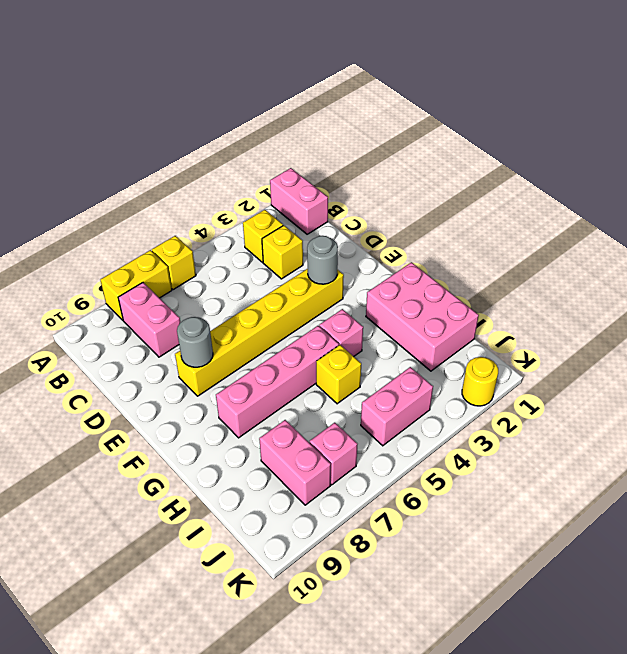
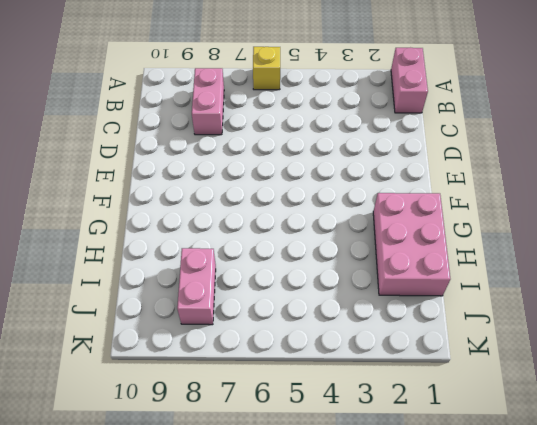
none -> yellow 1x2 brick [100,250,172,320]
none -> yellow 1x1 brick [243,210,283,262]
none -> yellow 1x1 brick [262,225,303,279]

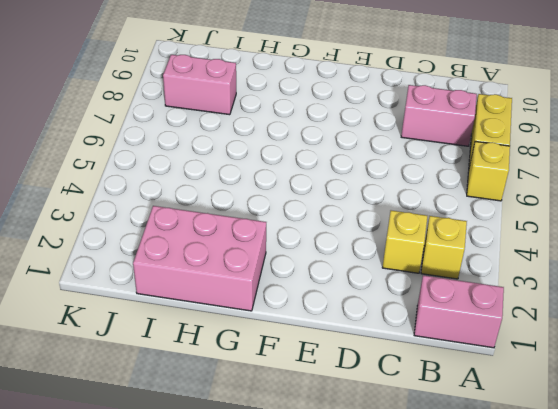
none -> yellow 1x6 brick [175,269,344,396]
none -> pink 1x1 brick [319,309,363,356]
none -> pink 1x4 brick [216,326,339,438]

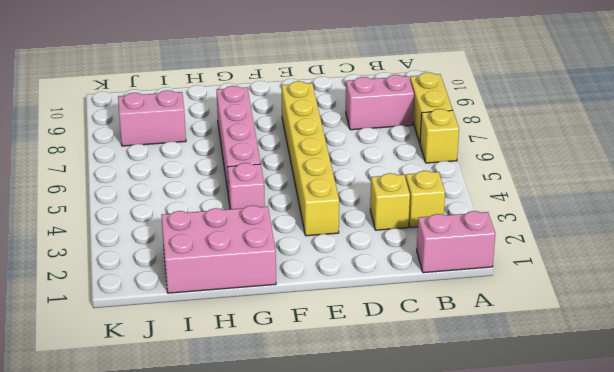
none -> yellow 1x1 brick [316,345,361,404]
none -> pink 1x2 brick [361,367,433,446]
none -> pink 1x1 brick [310,423,357,485]

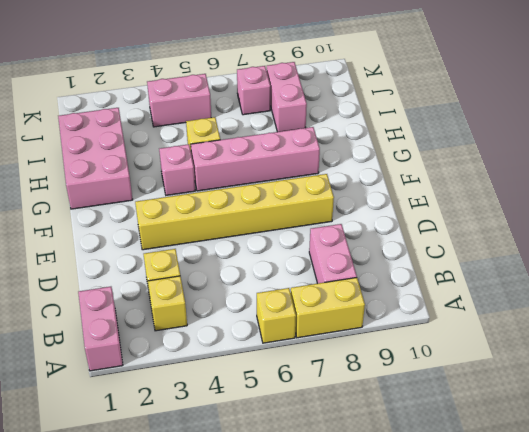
none -> yellow 1x1 round brick [462,357,498,406]
none -> grey 1x1 round brick [307,236,338,284]
none -> grey 1x1 round brick [177,317,213,367]

